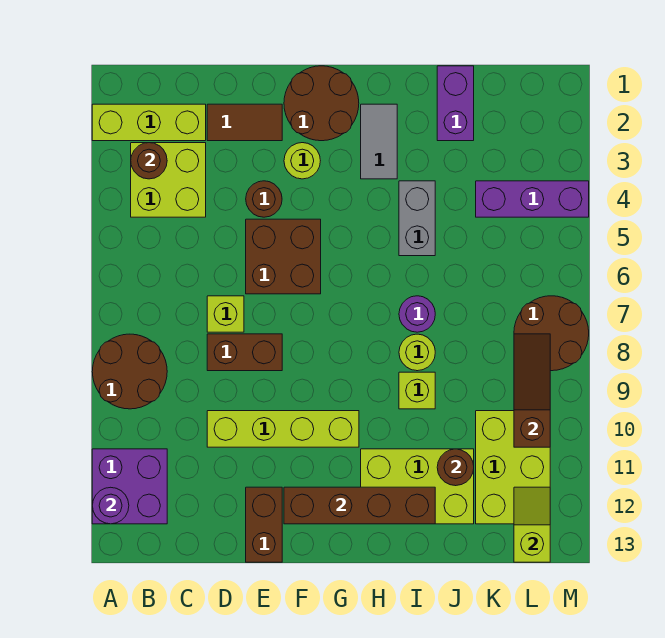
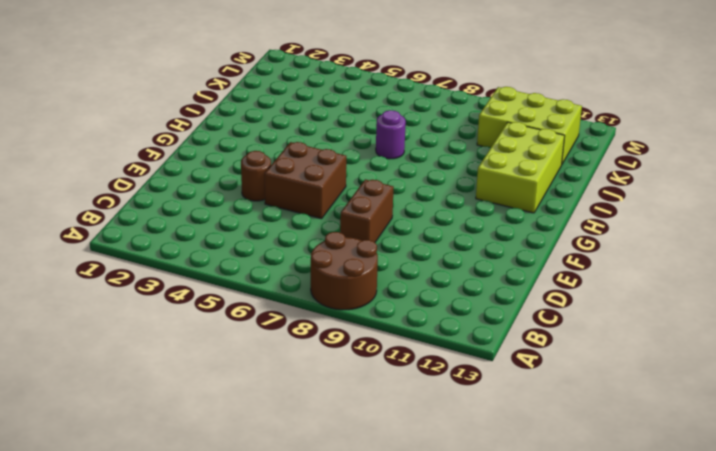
none -> lime 1x3 brick [92,104,206,141]
none -> purple 2x2 brick [92,449,167,524]
none -> lime 2x2 brick [131,143,206,217]

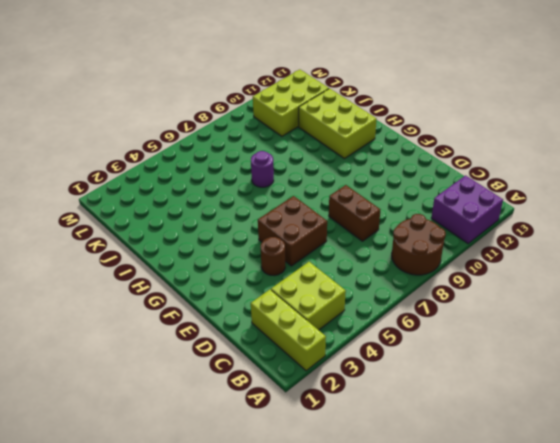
none -> brown 1x2 tile [207,104,282,141]
none -> lime 1x1 brick [207,296,244,332]
none -> lime 1x4 brick [207,411,359,447]

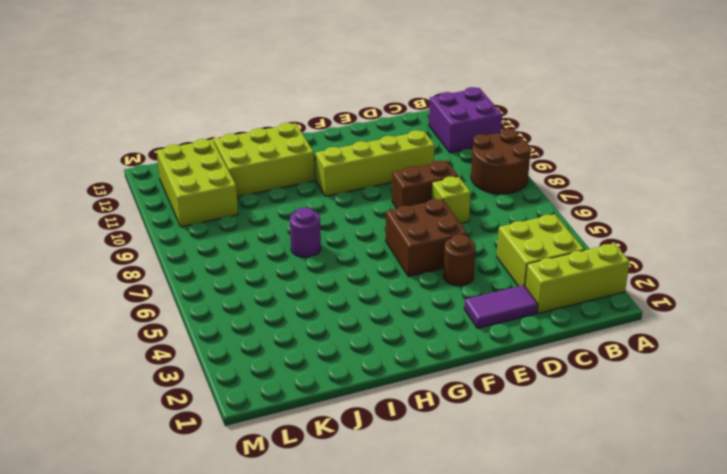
purple 1x2 tile [464,285,538,328] -> brown 1x2 tile [207,104,282,141]
none -> brown 1x2 brick [246,487,282,562]
none -> brown 2x2 round brick [284,66,359,141]
none -> lime 1x1 round brick [284,143,320,179]

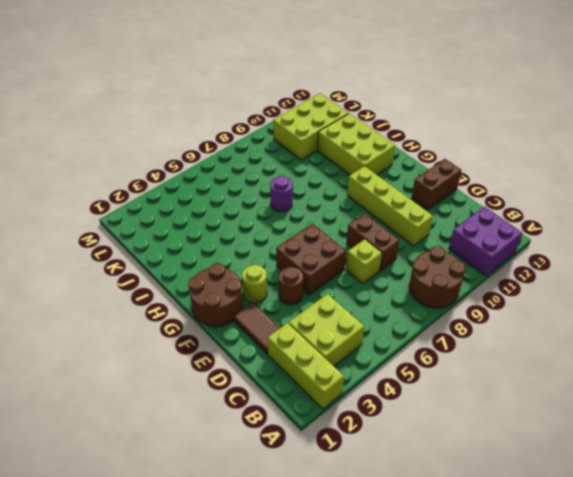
none -> grey 1x2 tile [361,104,397,179]
none -> grey 1x2 brick [399,181,435,256]
none -> lime 1x1 round brick [399,334,435,371]

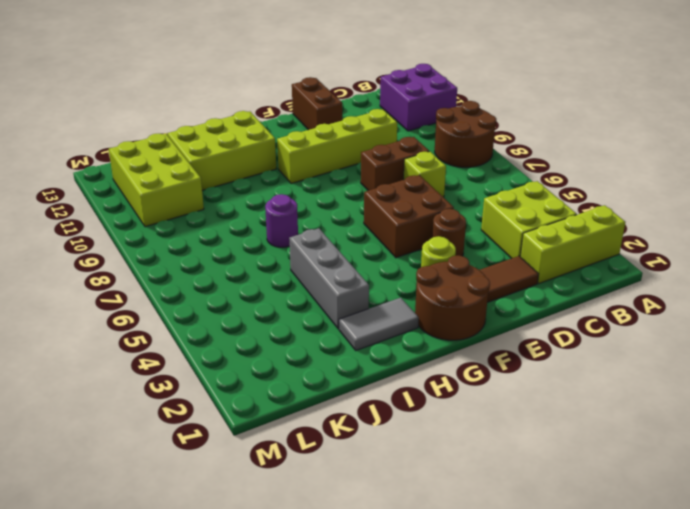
grey 1x2 tile [339,298,419,350] -> grey 1x2 tile turned to [361,104,397,179]
grey 1x3 brick [289,228,369,329] -> grey 1x2 brick [399,181,435,256]
none -> lime 1x1 round brick [399,334,435,371]
none -> lime 1x1 brick [399,372,435,409]
none -> purple 1x2 brick [437,66,474,141]

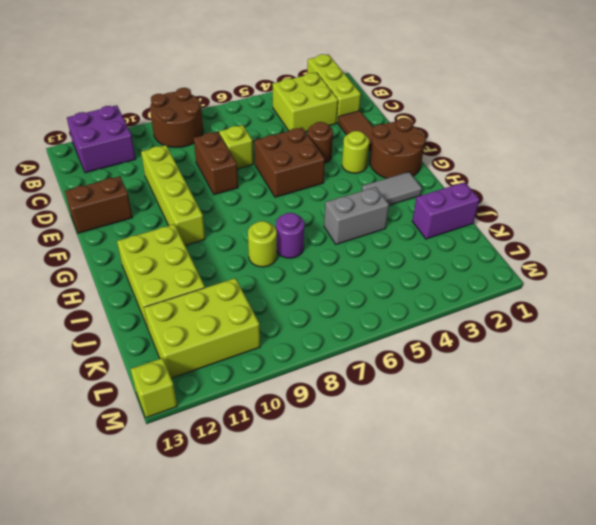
lime 1x1 brick [131,358,177,418] -> lime 1x1 brick moved to [399,372,435,409]
none -> purple 1x3 brick [476,181,589,217]
none -> brown 2x2 round brick [514,296,589,371]
none -> purple 1x1 round brick [92,487,129,524]

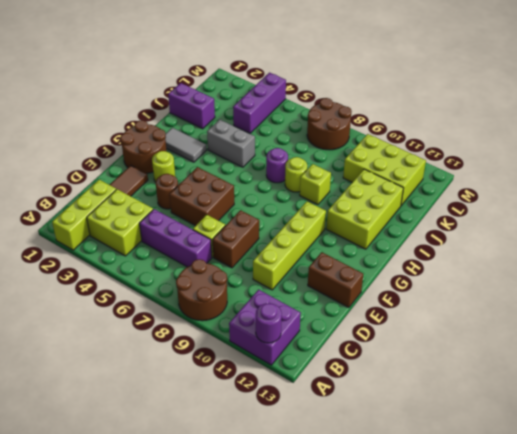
purple 1x3 brick [139,209,212,267] -> none
none -> brown 1x1 round brick [131,143,167,179]
none -> brown 1x4 brick [284,487,435,524]
none -> brown 1x1 round brick [437,449,474,486]

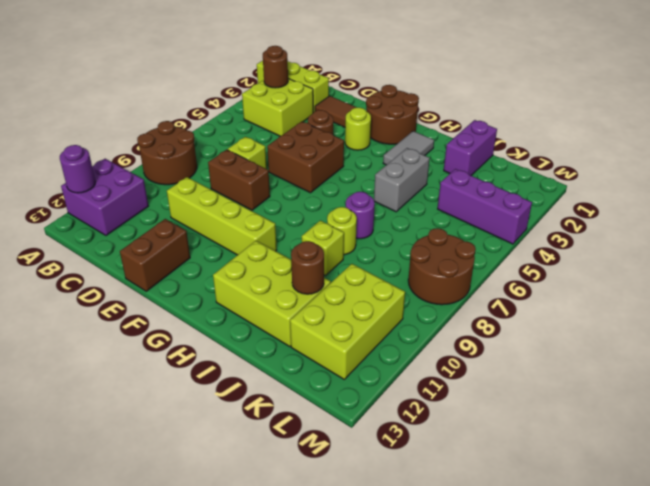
none -> brown 1x4 brick [284,487,435,524]
none -> brown 1x3 slope [514,334,550,447]
none -> lime 1x2 slope [514,487,550,562]

